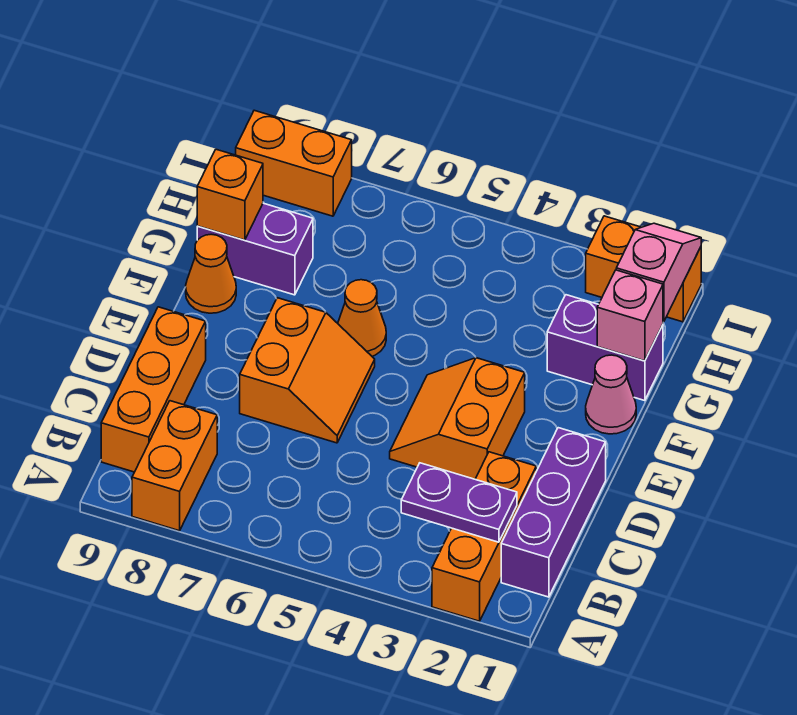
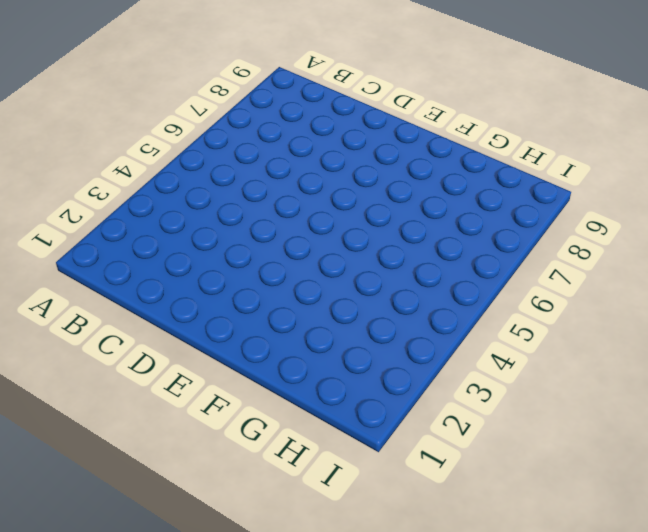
none -> orange 1x3 brick [432,452,536,621]
none -> orange 1x2 brick [132,401,217,531]
none -> purple 1x3 brick [501,428,606,597]

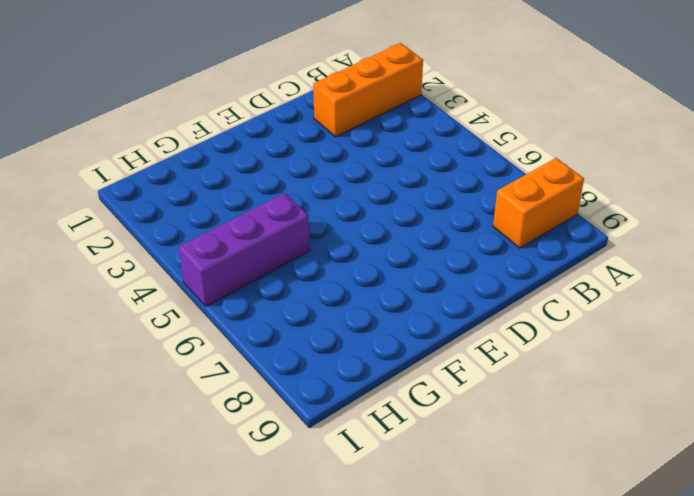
purple 1x3 brick [179,193,310,306] -> purple 1x3 brick moved to [501,428,606,597]
none -> orange 1x3 brick [101,307,206,472]
none -> orange 2x2 slope [390,358,525,479]
none -> orange 2x2 slope [240,298,375,443]

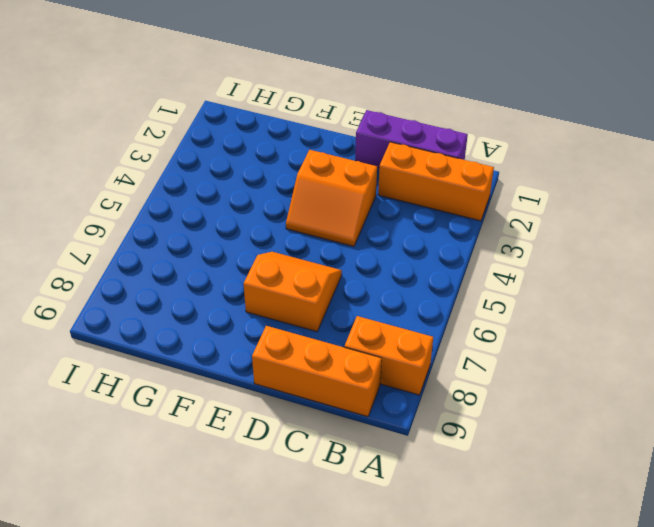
none -> pink 1x1 cone [586,355,636,434]
none -> orange 1x1 cone [338,280,386,356]
none -> orange 1x1 cone [186,234,236,313]

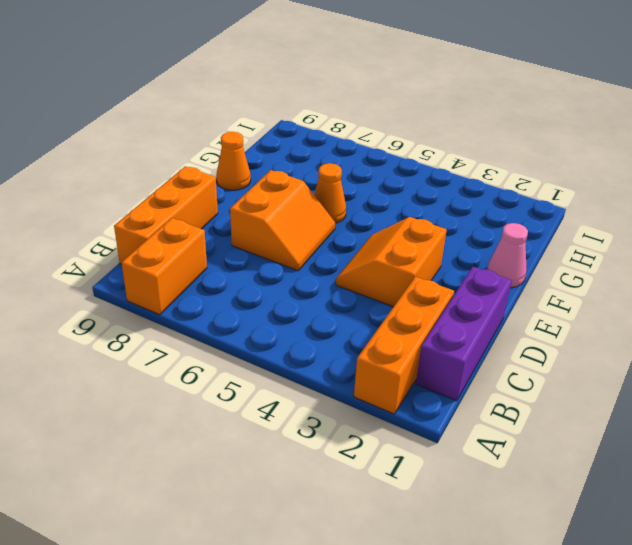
none -> purple 1x2 brick [547,295,663,401]
none -> purple 1x2 brick [197,203,313,295]
none -> orange 1x2 brick [586,216,701,322]

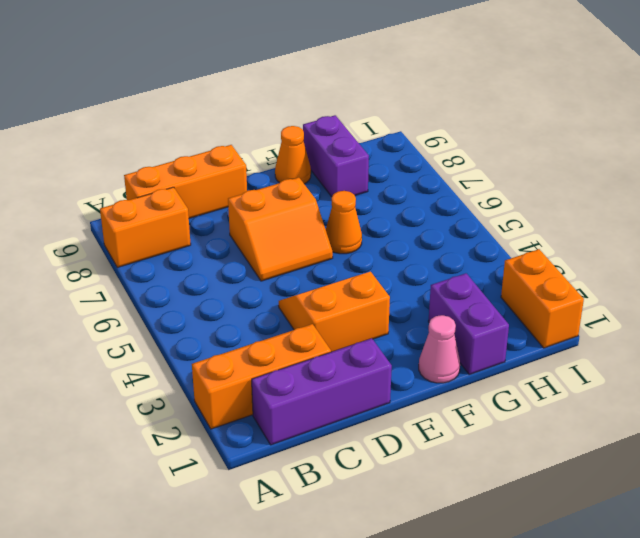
none -> orange 1x2 brick [236,110,352,216]
none -> purple 1x2 plate [401,463,517,542]
none -> pink 1x1 brick [597,270,663,361]

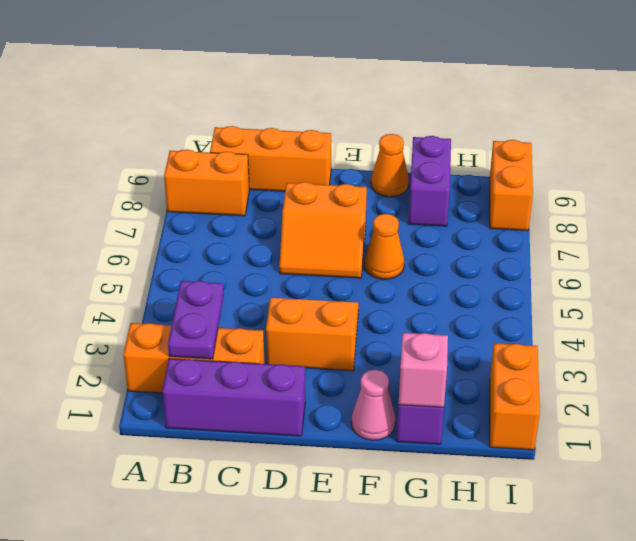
none -> orange 1x1 brick [197,149,263,240]
none -> pink 1x2 slope [616,223,701,321]

